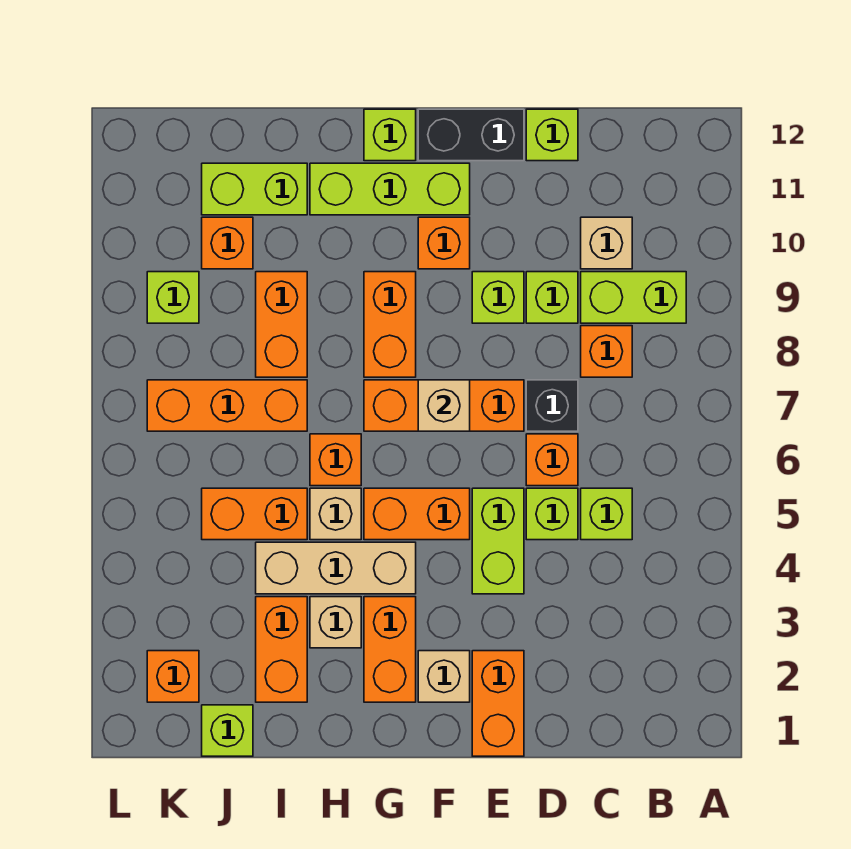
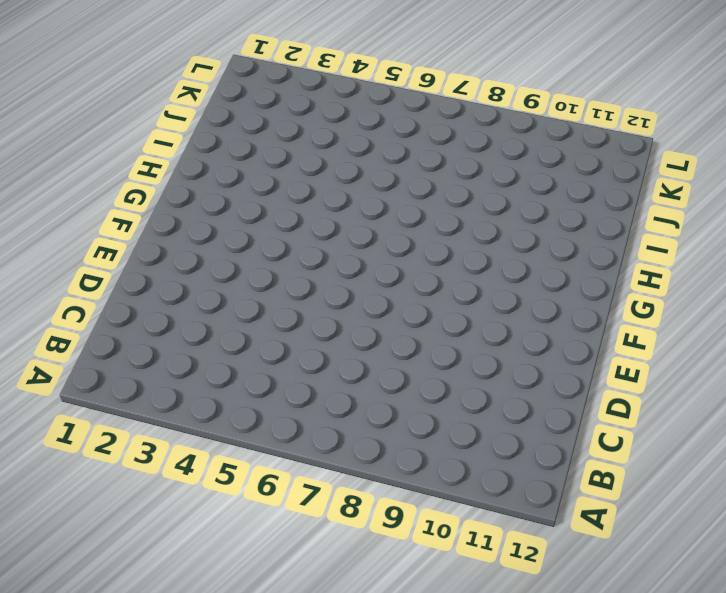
none -> lime 1x2 brick [581,272,686,323]
none -> lime 1x1 brick [581,488,632,540]
none -> orange 1x1 brick [581,326,632,377]
none -> tan 1x1 brick [581,217,632,269]

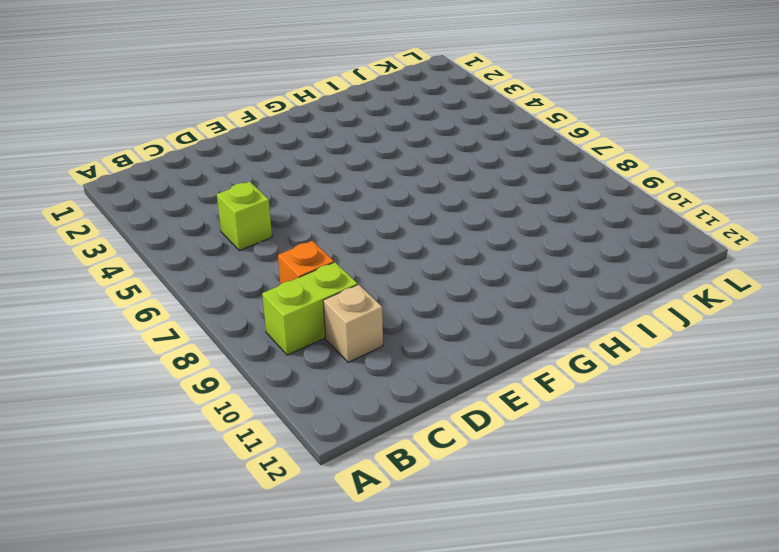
none -> lime 1x1 brick [526,488,578,540]
none -> orange 1x1 brick [526,434,578,486]
none -> black 1x1 brick [526,380,578,431]
none -> lime 1x1 brick [526,272,578,323]

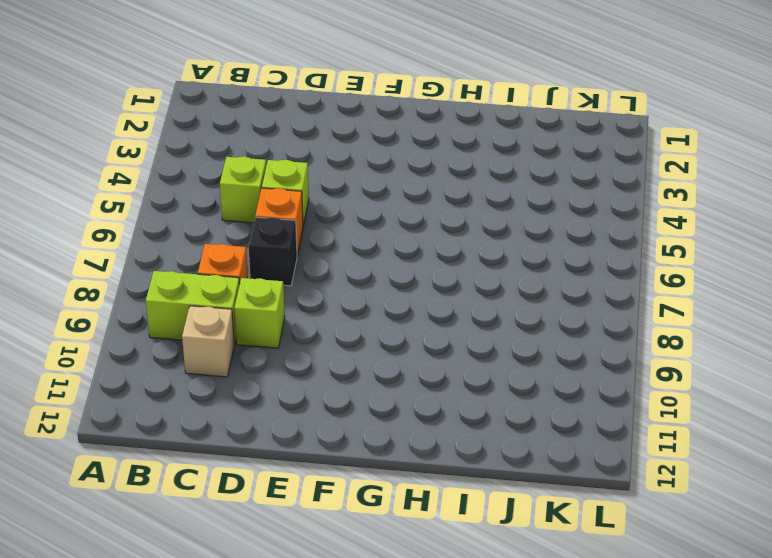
none -> lime 1x1 brick [526,109,578,161]
none -> orange 1x2 brick [472,651,524,756]
none -> lime 1x2 brick [472,488,524,594]
none -> orange 1x3 brick [364,380,524,431]

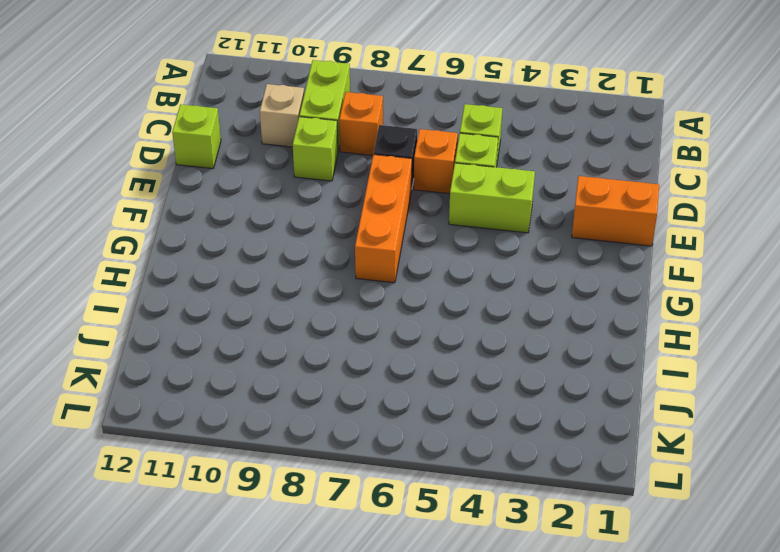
none -> lime 1x1 brick [472,272,524,323]
none -> black 1x2 brick [418,109,524,161]
none -> tan 1x1 brick [418,651,470,702]
none -> orange 1x2 brick [364,488,470,540]

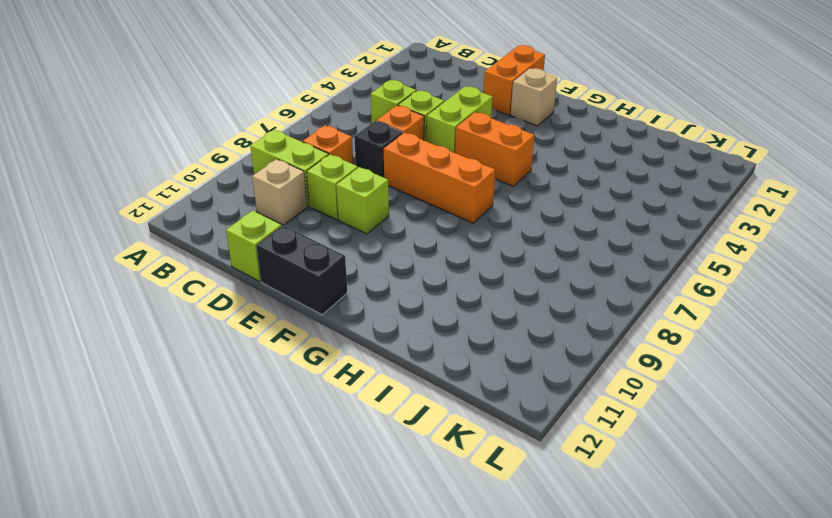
none -> orange 1x1 brick [418,217,470,269]
none -> lime 1x3 brick [310,163,470,215]
none -> orange 1x2 brick [364,597,416,702]
none -> tan 1x3 brick [256,542,416,594]

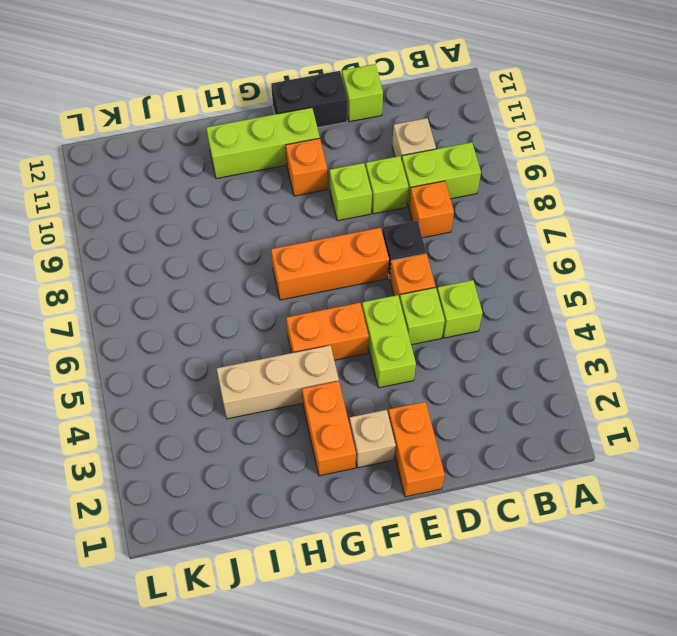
none -> orange 1x2 brick [364,272,416,377]
none -> lime 1x1 brick [364,109,416,161]
none -> tan 1x1 brick [310,597,361,648]
none -> tan 1x1 brick [310,488,361,540]

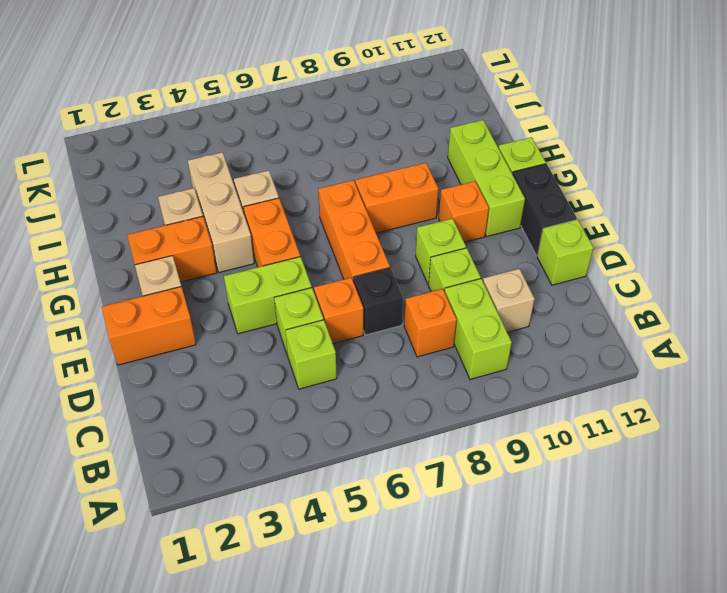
none -> orange 1x1 brick [310,434,361,486]
none -> orange 1x2 brick [256,597,307,702]
none -> orange 1x2 brick [202,488,307,540]
none -> orange 1x3 brick [147,380,307,431]

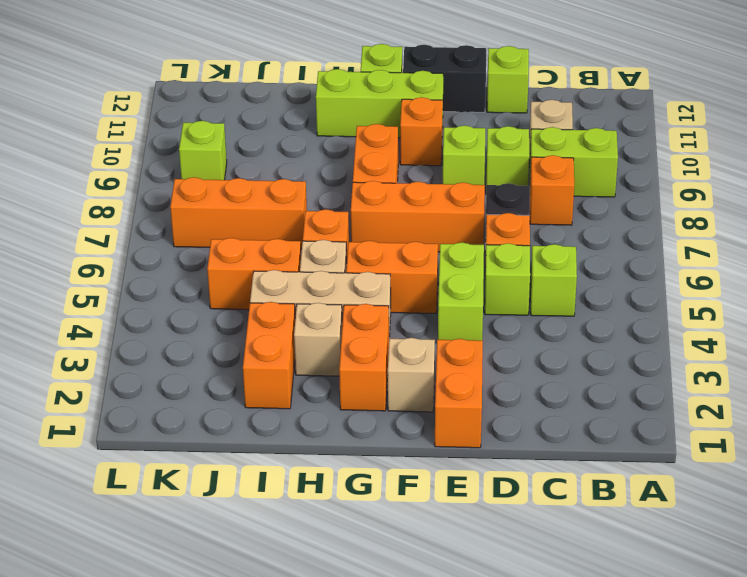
none -> orange 1x2 brick [256,272,307,377]
none -> lime 1x2 brick [202,163,307,215]
none -> lime 1x1 brick [202,705,253,756]
none -> orange 1x1 brick [202,217,253,269]

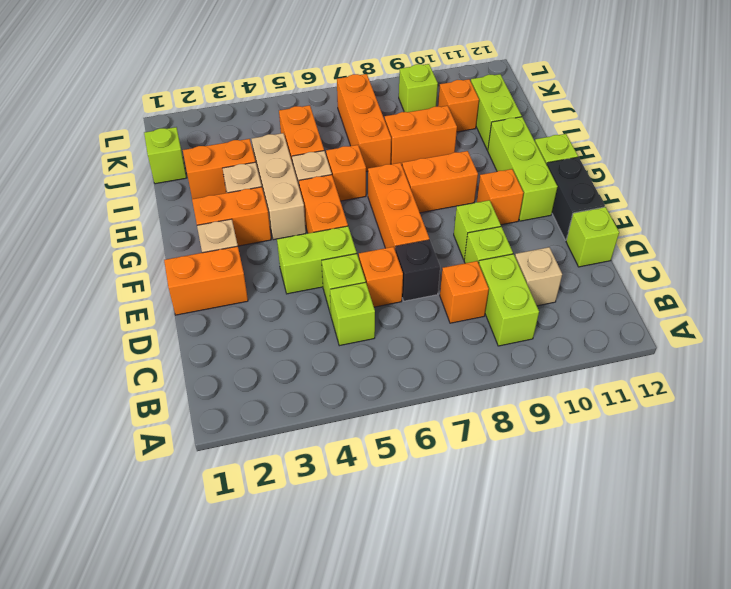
none -> orange 1x1 brick [147,651,199,702]
none -> tan 1x1 brick [418,380,470,431]

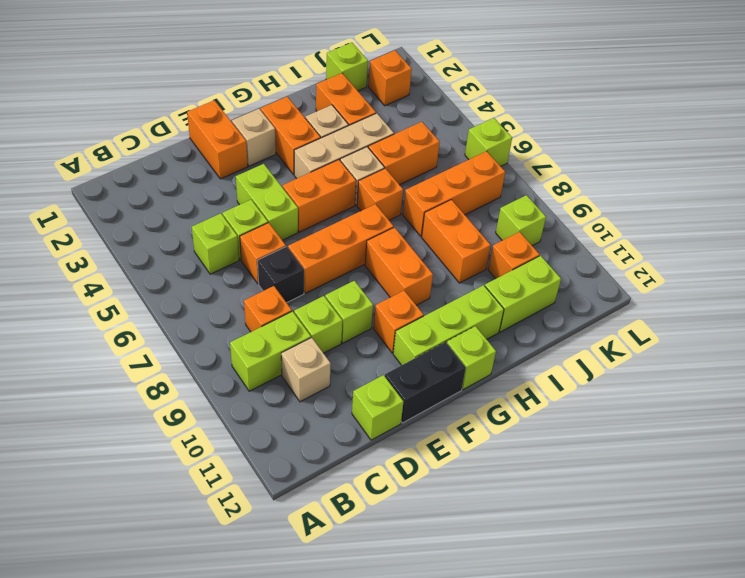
lime 1x1 brick [465,118,512,166] -> none
none -> tan 1x1 brick [418,380,470,431]

